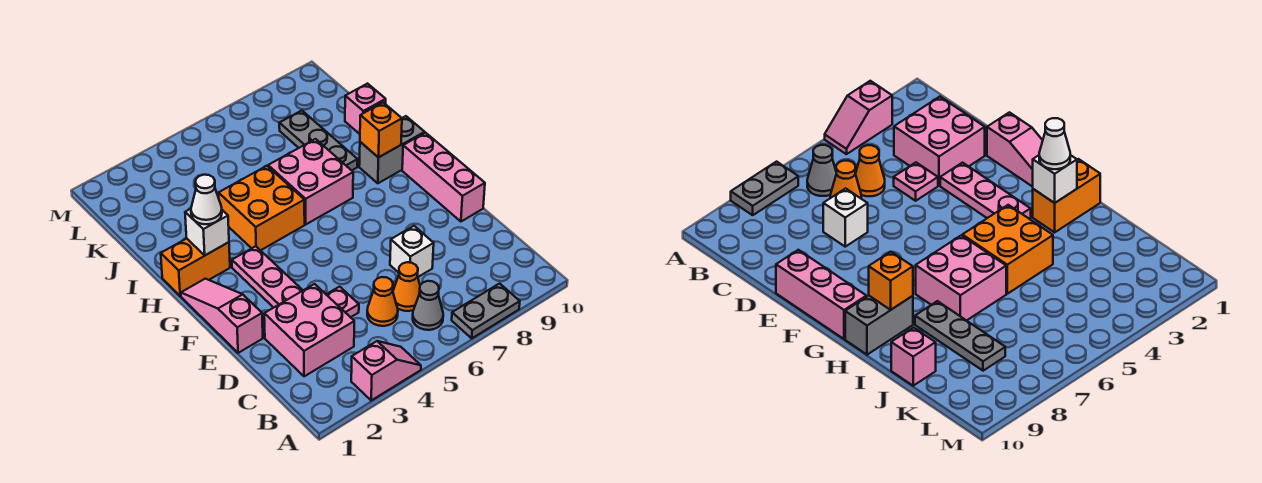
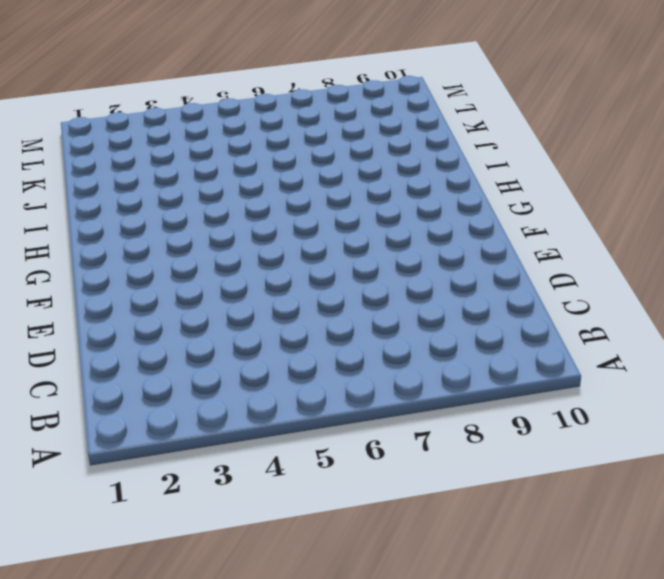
none -> pink 1x2 slope [351,341,421,400]
none -> grey 1x2 plate [452,284,520,338]
none -> grey 1x1 cone [413,281,443,330]

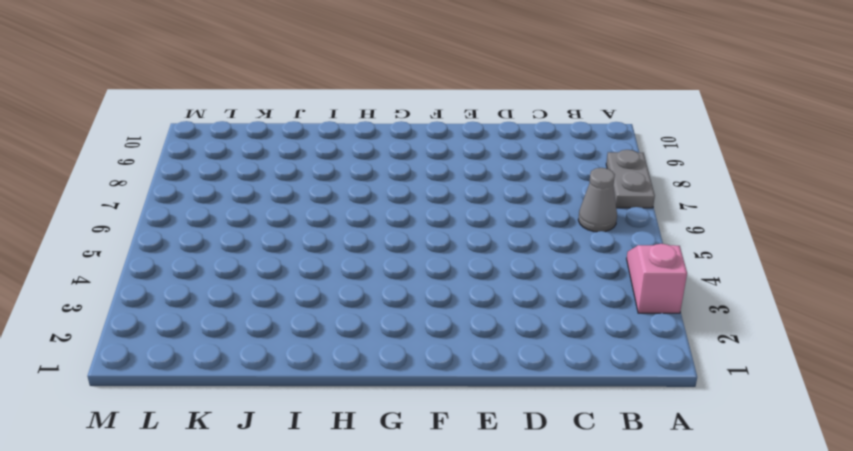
none -> pink 2x2 brick [264,284,354,376]
none -> orange 1x1 cone [367,277,398,326]
none -> orange 1x1 cone [393,262,420,311]

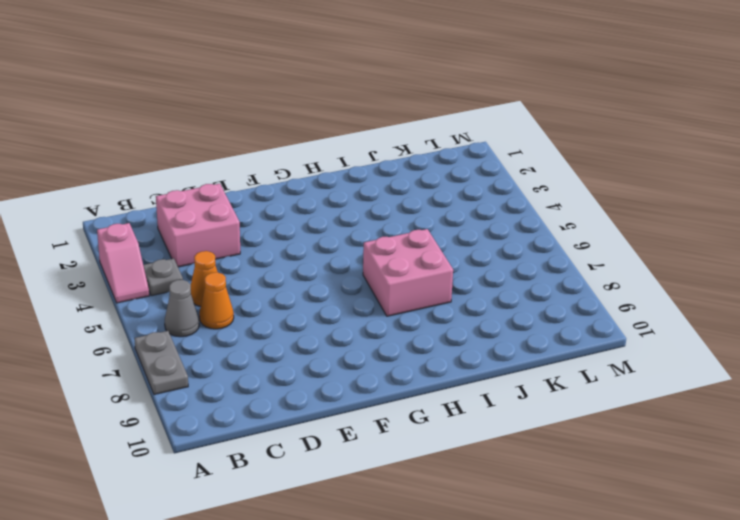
grey 1x1 plate [143,258,183,296] -> none
none -> pink 1x1 plate [326,287,359,317]
none -> white 1x1 brick [390,226,434,277]
none -> pink 1x3 slope [181,279,263,353]

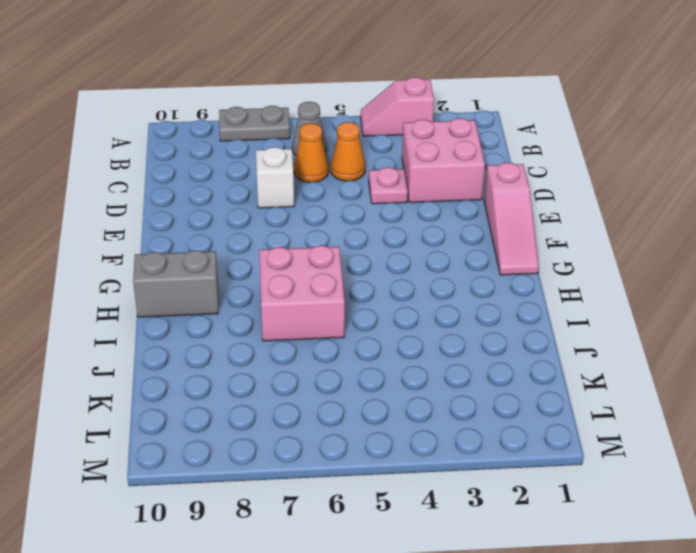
none -> pink 1x3 plate [232,246,303,308]
none -> pink 1x3 brick [402,133,485,221]
none -> orange 1x2 brick [161,239,230,296]

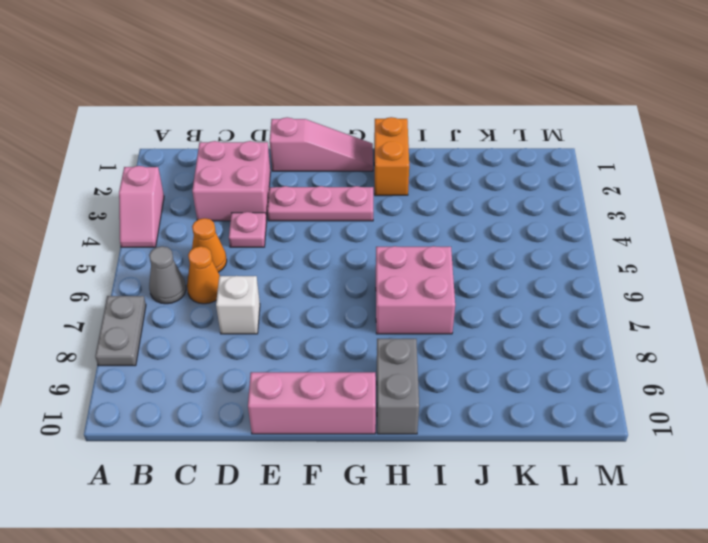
none -> orange 2x2 brick [219,166,305,250]
none -> grey 1x3 plate [279,111,358,170]
none -> pink 1x1 brick [345,84,386,134]

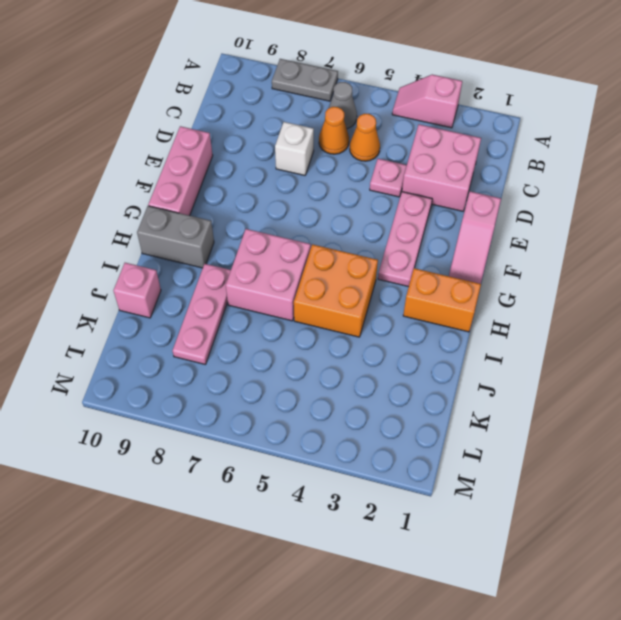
pink 1x3 plate [173,264,231,365] -> grey 1x3 plate [279,111,358,170]
none -> white 1x1 brick [185,209,229,255]
none -> orange 1x1 brick [360,103,402,158]
none -> white 1x1 cone [191,175,222,224]

